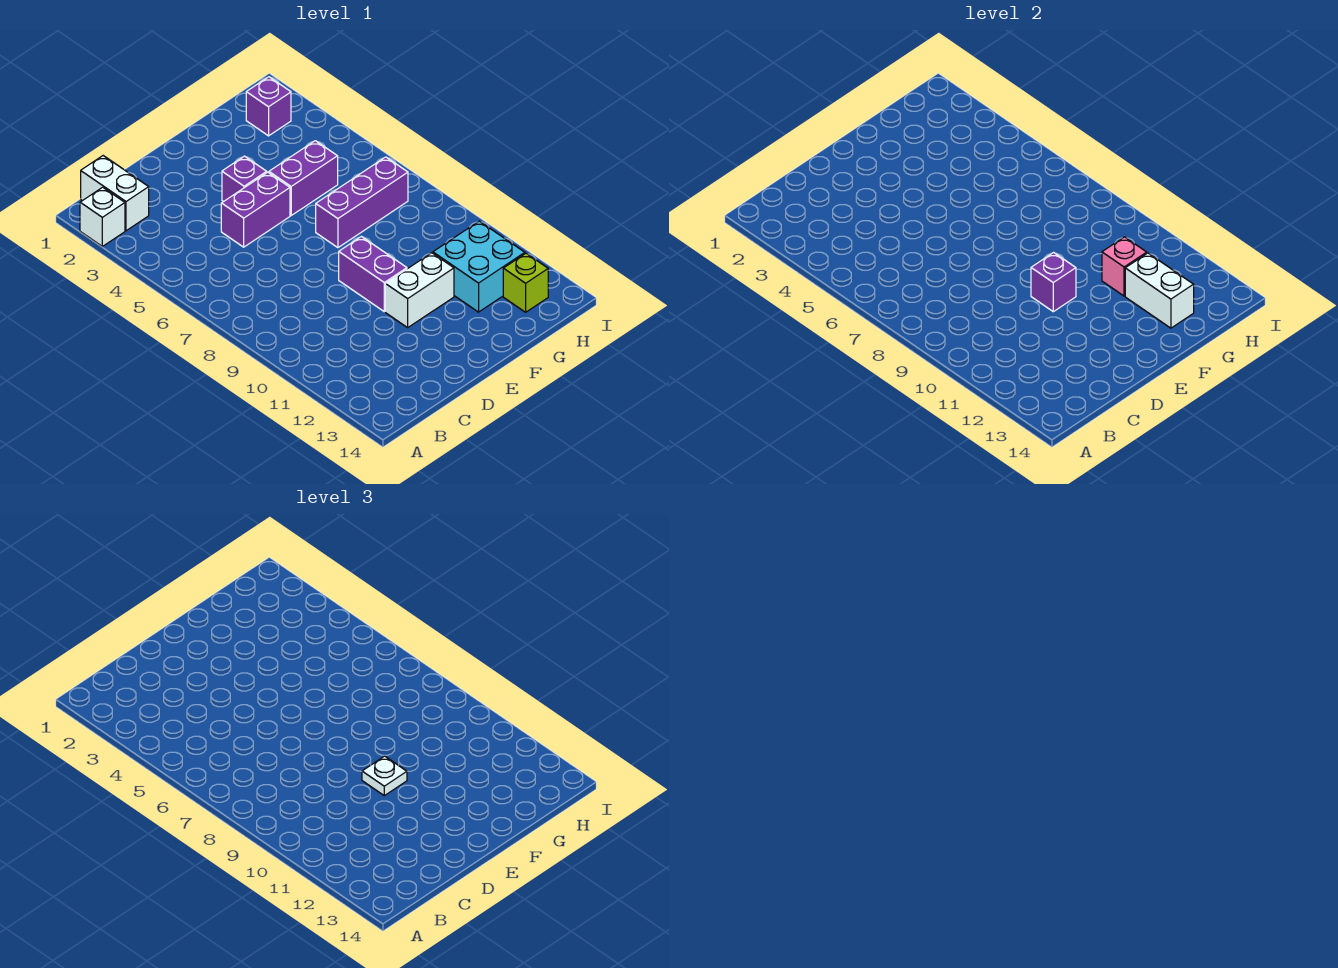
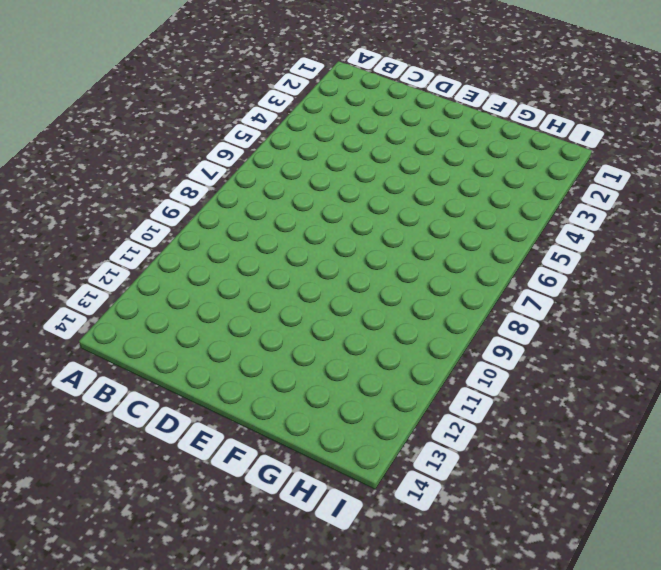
none -> white 1x1 brick [80,187,125,246]
none -> white 1x2 brick [81,156,149,231]
none -> purple 1x2 brick [221,172,290,247]

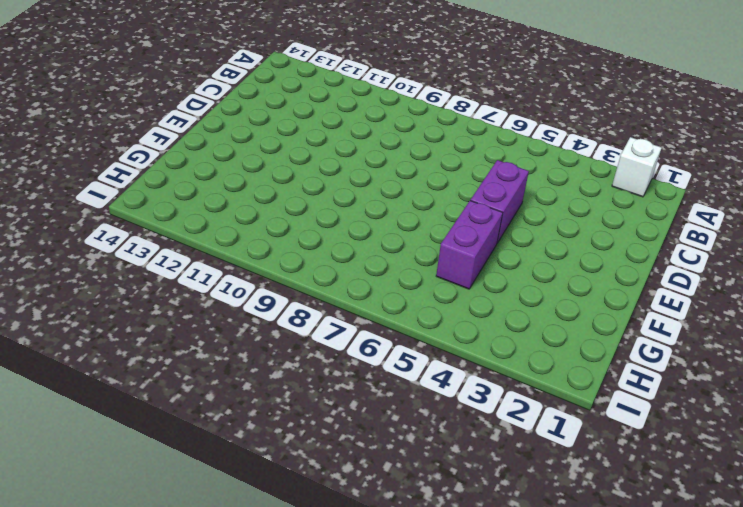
none -> white 1x2 brick [81,156,149,231]
none -> purple 1x1 brick [222,156,267,201]
none -> purple 1x2 brick [339,236,407,312]

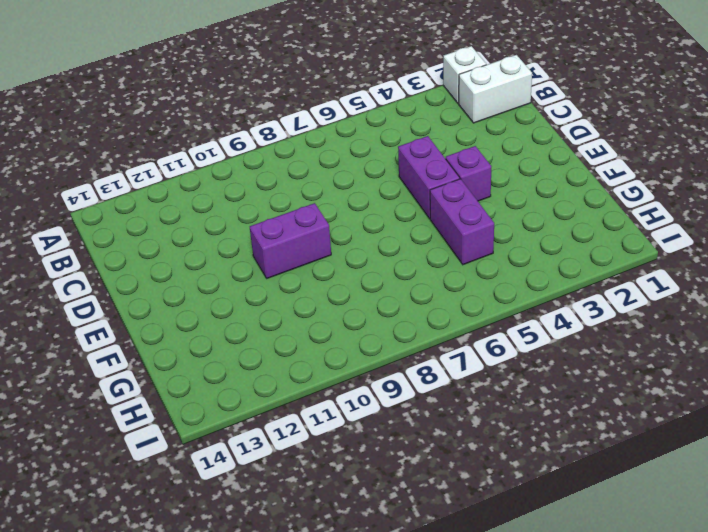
none -> white 1x2 brick [385,253,454,328]
none -> purple 1x3 brick [316,157,408,248]
none -> cyan 2x2 brick [433,221,525,312]

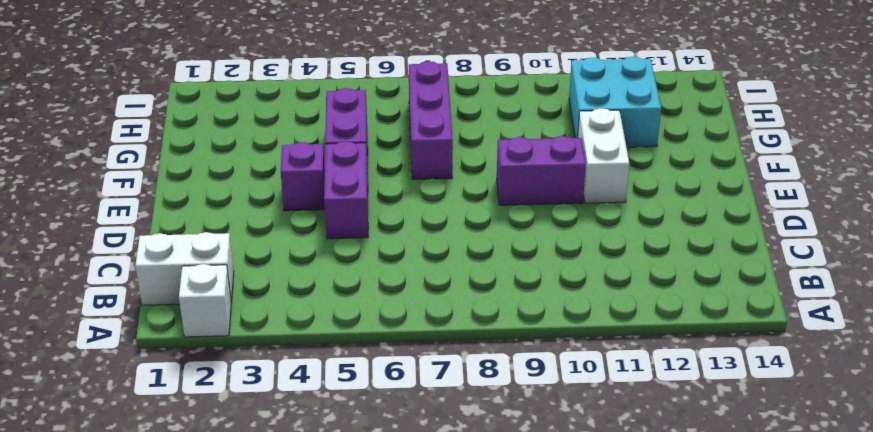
none -> purple 1x1 brick [246,77,291,136]
none -> lime 1x1 brick [503,253,548,312]
none -> purple 1x1 brick [1031,252,1076,312]

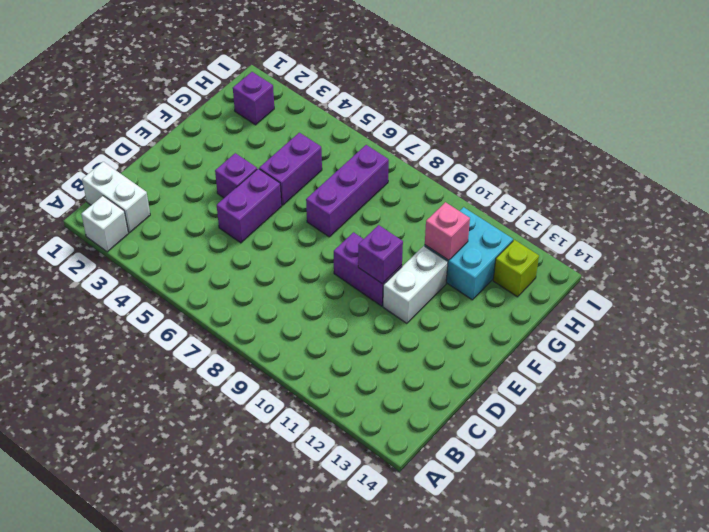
none -> white 1x2 brick [1125,253,1194,328]
none -> white 1x1 plate [362,756,407,796]

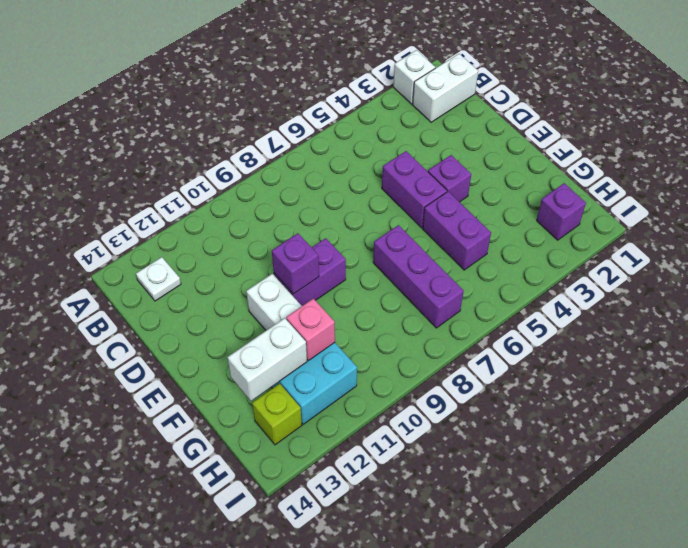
white 1x1 plate [136,257,181,301] -> white 1x1 plate moved to [362,756,407,796]

